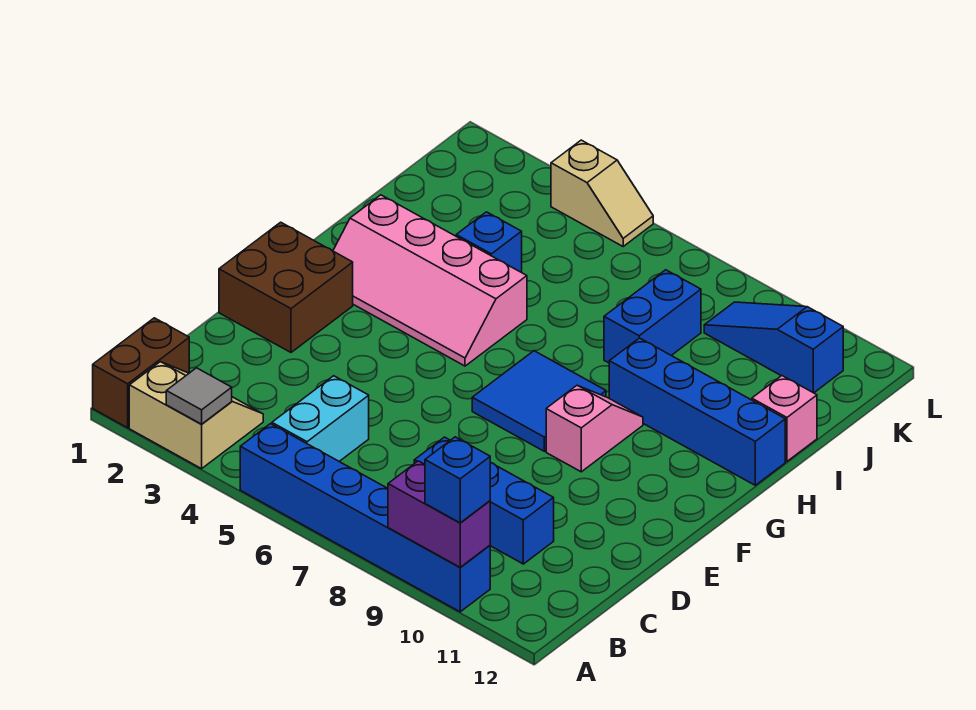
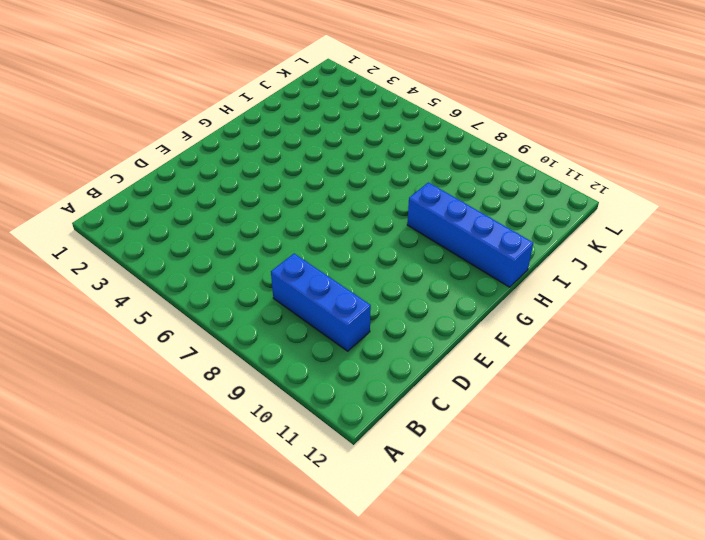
none -> brown 1x2 brick [93,318,189,428]
none -> tan 2x2 slope [129,362,263,469]
none -> blue 1x6 brick [240,424,490,612]

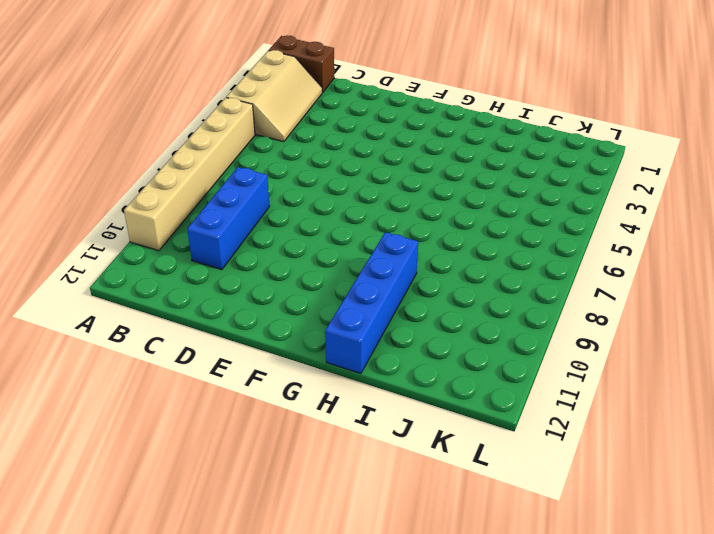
tan 2x3 slope [226,50,322,142] -> tan 2x2 slope [129,362,263,469]
tan 1x6 brick [124,98,255,251] -> blue 1x6 brick [240,424,490,612]
none -> cyan 1x2 brick [272,376,369,461]
none -> brown 2x2 brick [219,222,353,352]
none -> blue 2x2 tile [472,351,606,451]

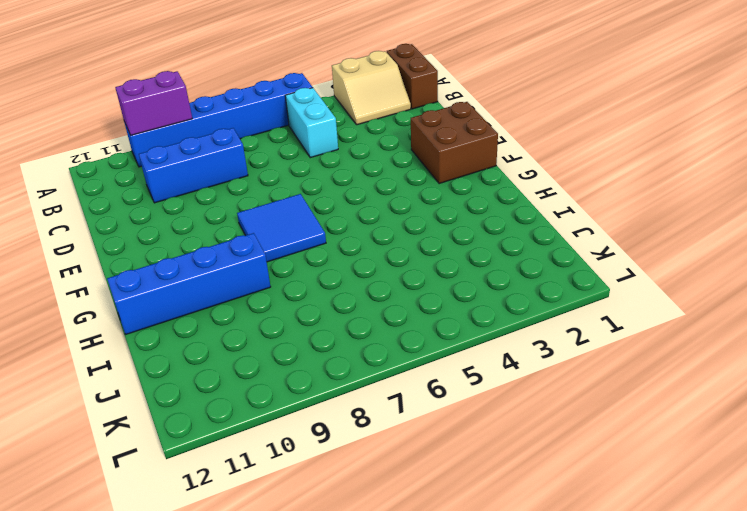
none -> pink 1x2 slope [546,385,643,472]
none -> pink 2x4 slope [333,195,527,366]
none -> blue 1x1 brick [456,212,522,272]

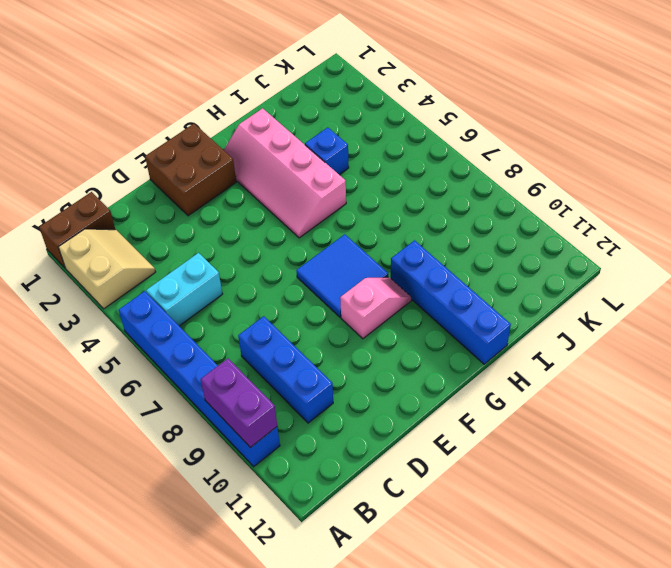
none -> blue 1x2 brick [604,270,701,363]
none -> pink 1x1 brick [752,376,817,461]
none -> blue 1x3 slope [704,302,843,393]

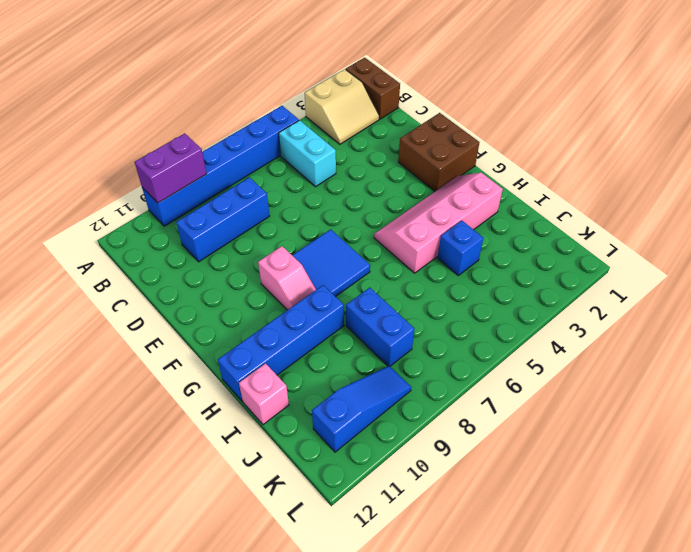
none -> tan 1x2 slope [551,140,653,246]
none -> grey 1x1 tile [166,368,232,424]
none -> blue 1x1 brick [425,437,490,523]

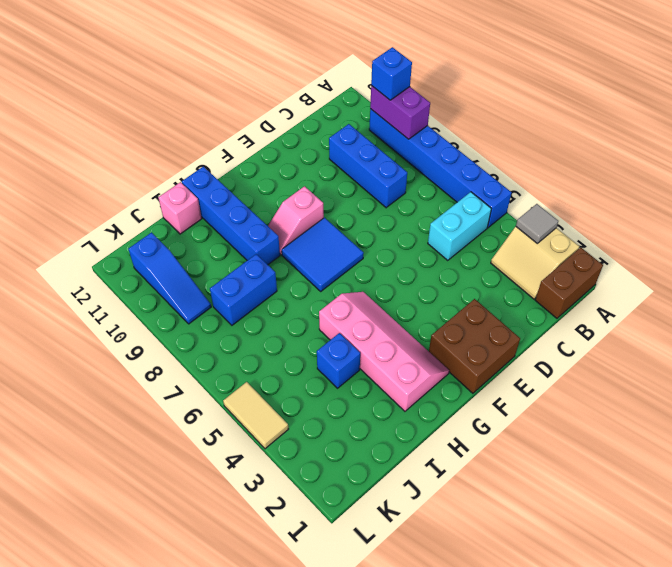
tan 1x2 tile [223,382,288,449] -> tan 1x2 slope [551,140,653,246]

